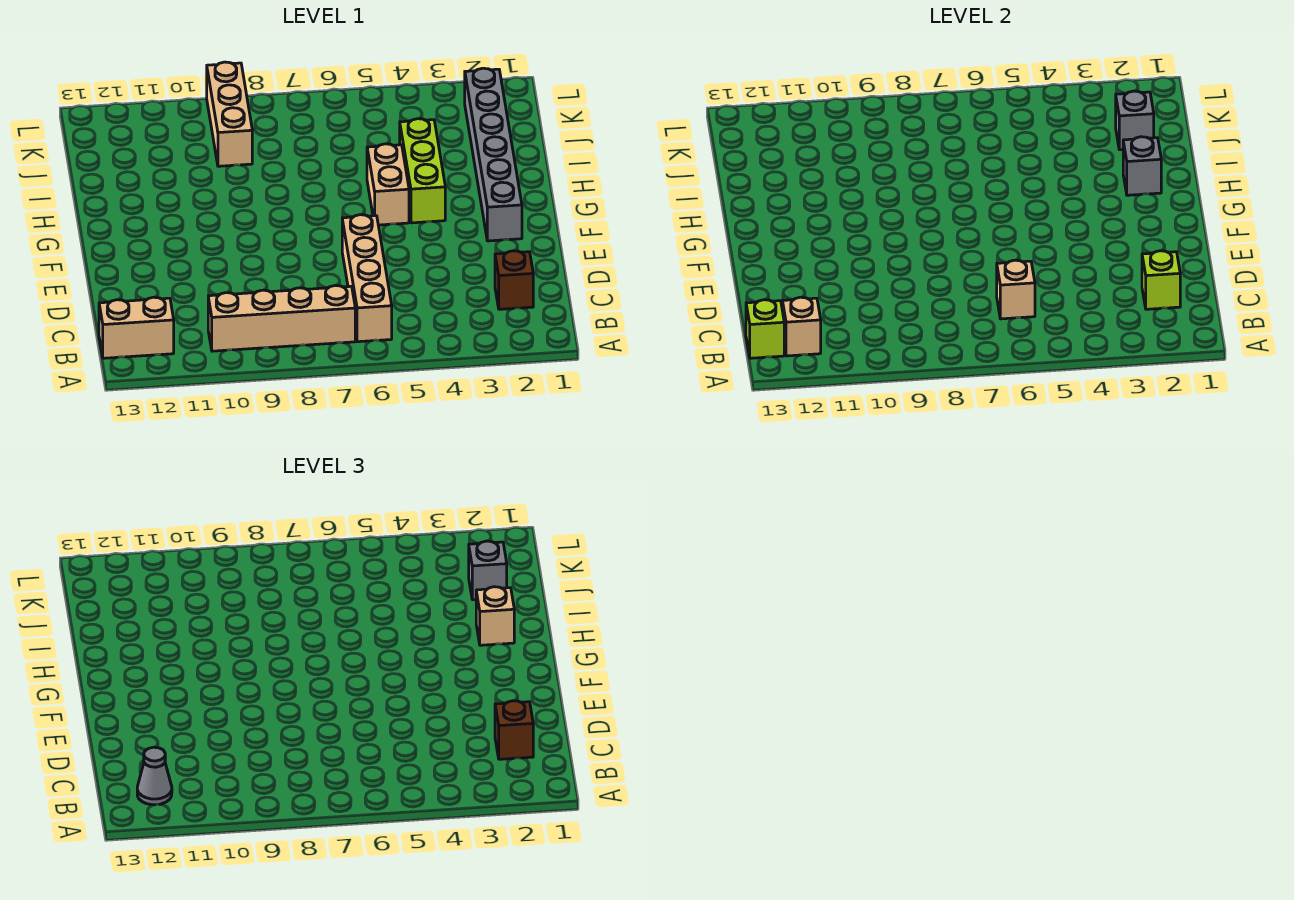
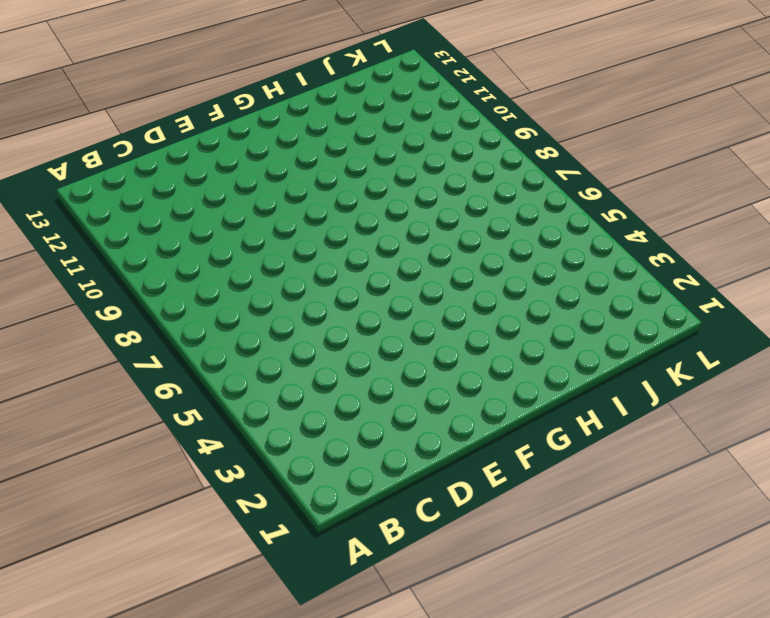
none -> tan 1x4 brick [342,215,392,342]
none -> tan 1x4 brick [208,286,355,351]
none -> tan 1x2 brick [99,297,174,358]

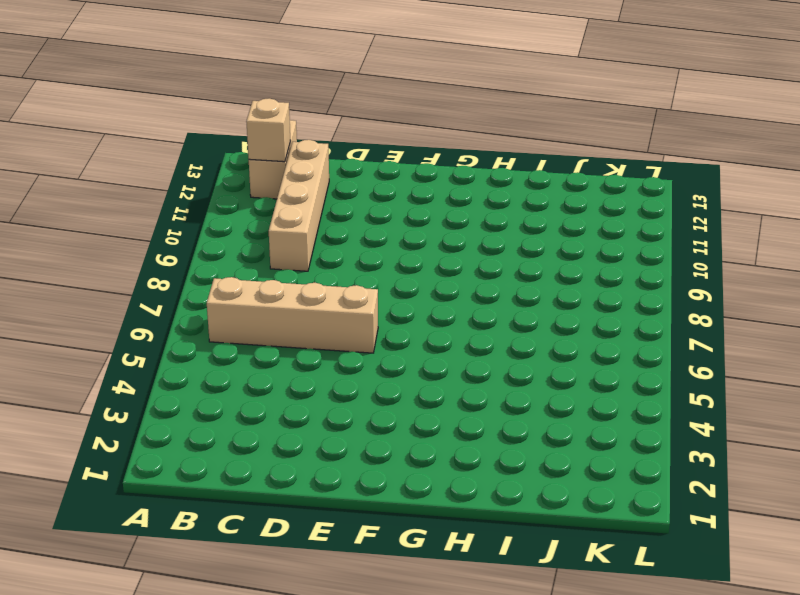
tan 1x4 brick [269,140,329,271] -> tan 1x4 brick moved to [208,286,355,351]
none -> brown 1x1 brick [495,251,533,309]
none -> grey 1x6 brick [465,68,522,241]
none -> lime 1x3 brick [400,119,445,223]

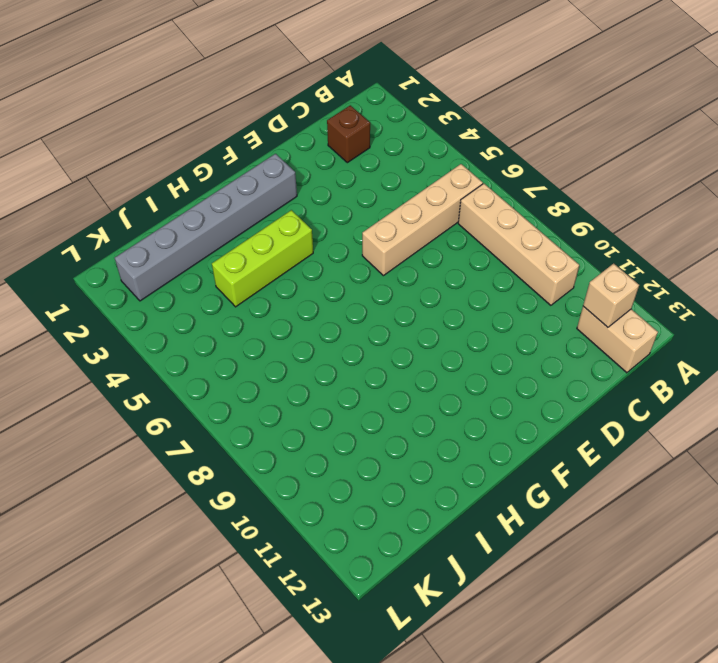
none -> tan 1x2 brick [367,144,409,225]
none -> tan 1x3 brick [207,62,252,166]
none -> lime 1x1 brick [746,300,784,358]

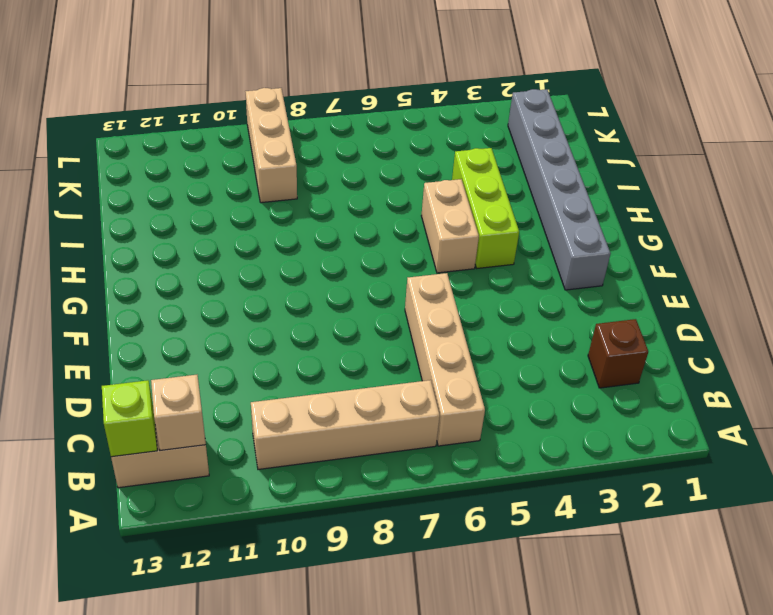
none -> lime 1x1 brick [1142,251,1180,309]
none -> tan 1x1 brick [997,260,1035,319]
none -> grey 1x1 brick [1123,137,1161,195]

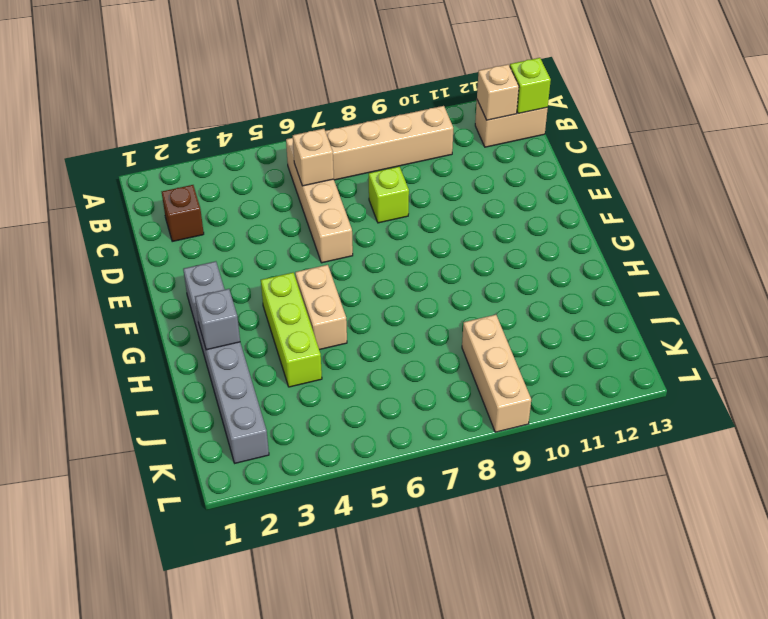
lime 1x1 brick [369,167,409,223] -> lime 1x1 brick moved to [1142,251,1180,309]
none -> grey 1x1 brick [1116,91,1154,150]
none -> grey 1x1 cone [137,747,172,805]
none -> brown 1x1 brick [495,701,533,759]

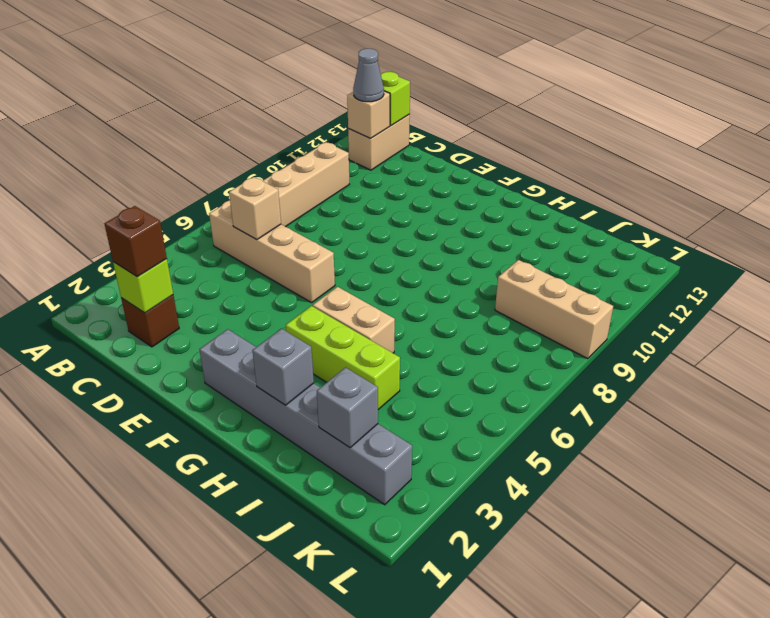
none -> tan 1x1 brick [476,587,514,645]
none -> grey 1x1 brick [469,541,507,600]

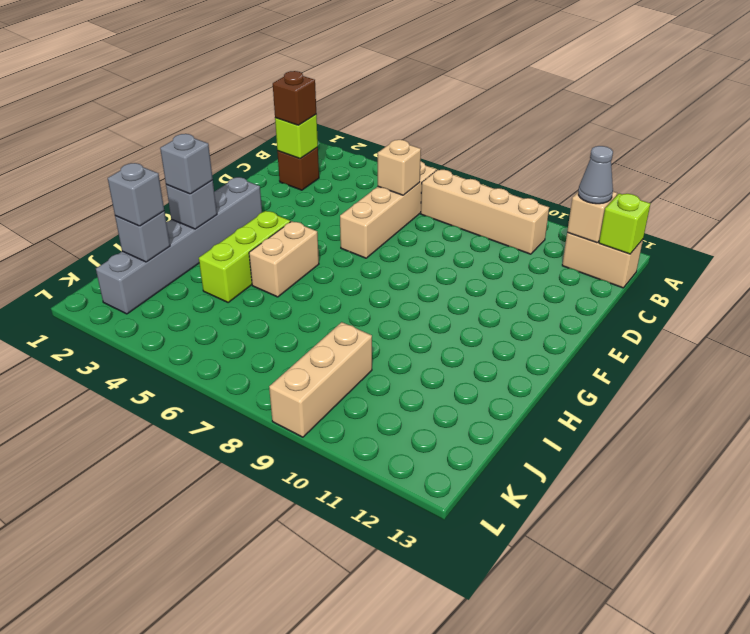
grey 1x1 brick [160,134,213,194] -> tan 1x1 brick [476,587,514,645]

